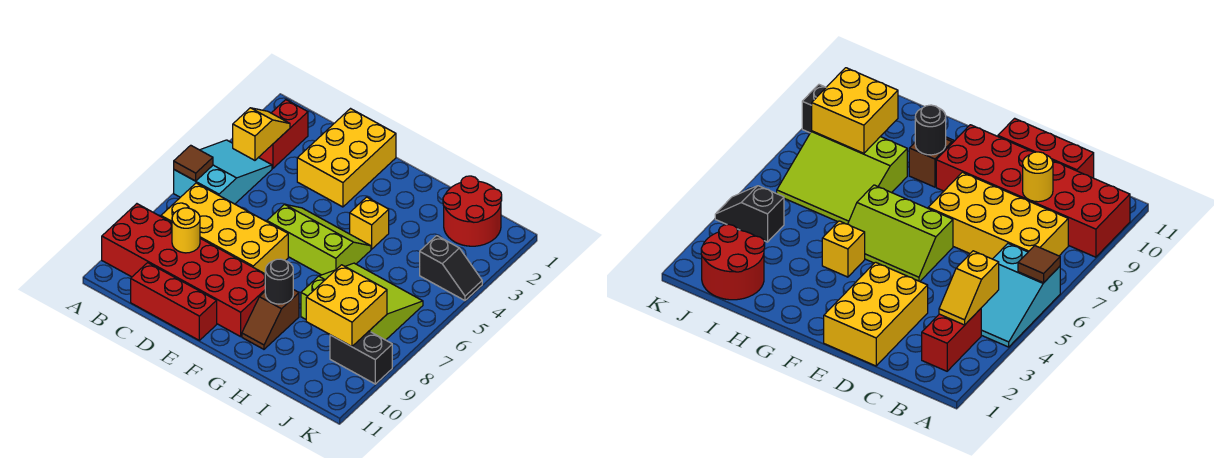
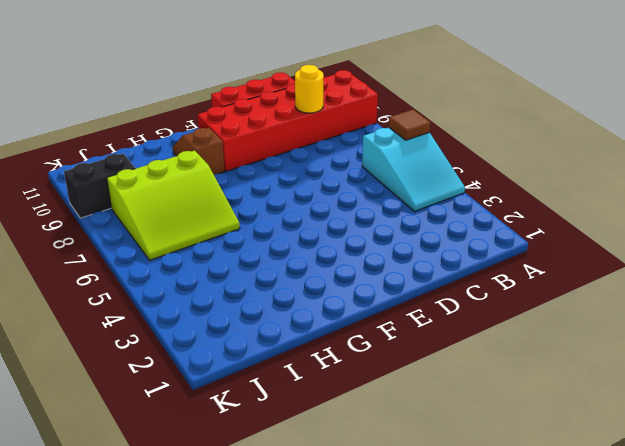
none -> red 1x2 brick [258,100,308,168]
none -> yellow 2x4 brick [161,183,288,274]
none -> yellow 2x3 brick [297,109,396,207]

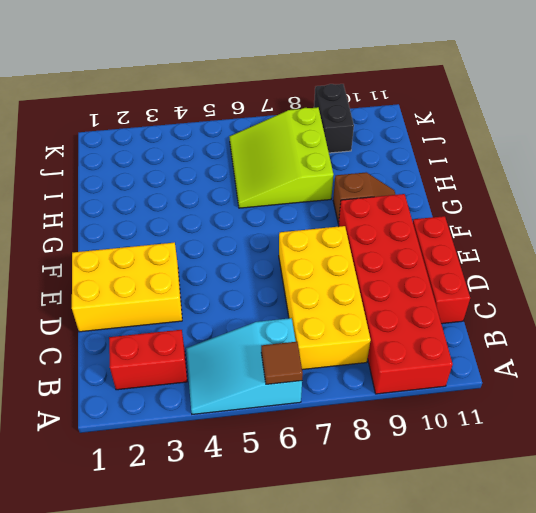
none -> lime 2x3 slope [267,204,371,275]
none -> yellow 1x1 brick [350,197,389,249]
none -> red 2x2 round brick [443,176,502,246]

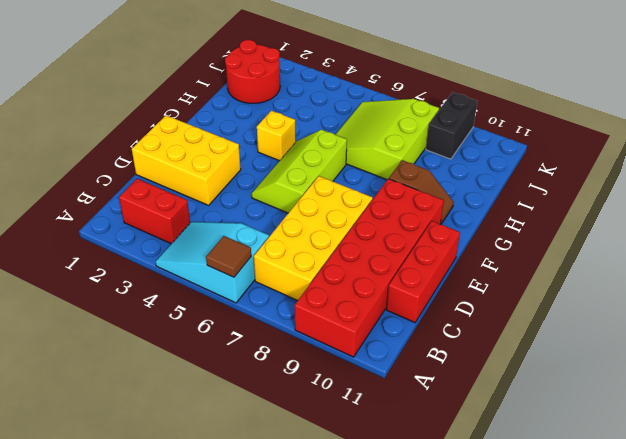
none -> black 1x2 slope [420,236,482,300]
none -> yellow 1x2 slope [233,108,290,160]
none -> yellow 1x1 round brick [172,208,200,253]

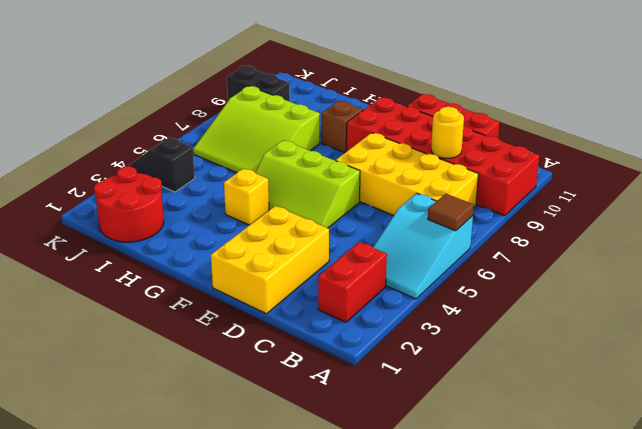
none -> yellow 1x2 slope [233,108,290,160]
none -> black 1x1 round brick [265,259,293,304]
none -> yellow 2x2 brick [306,265,387,347]

